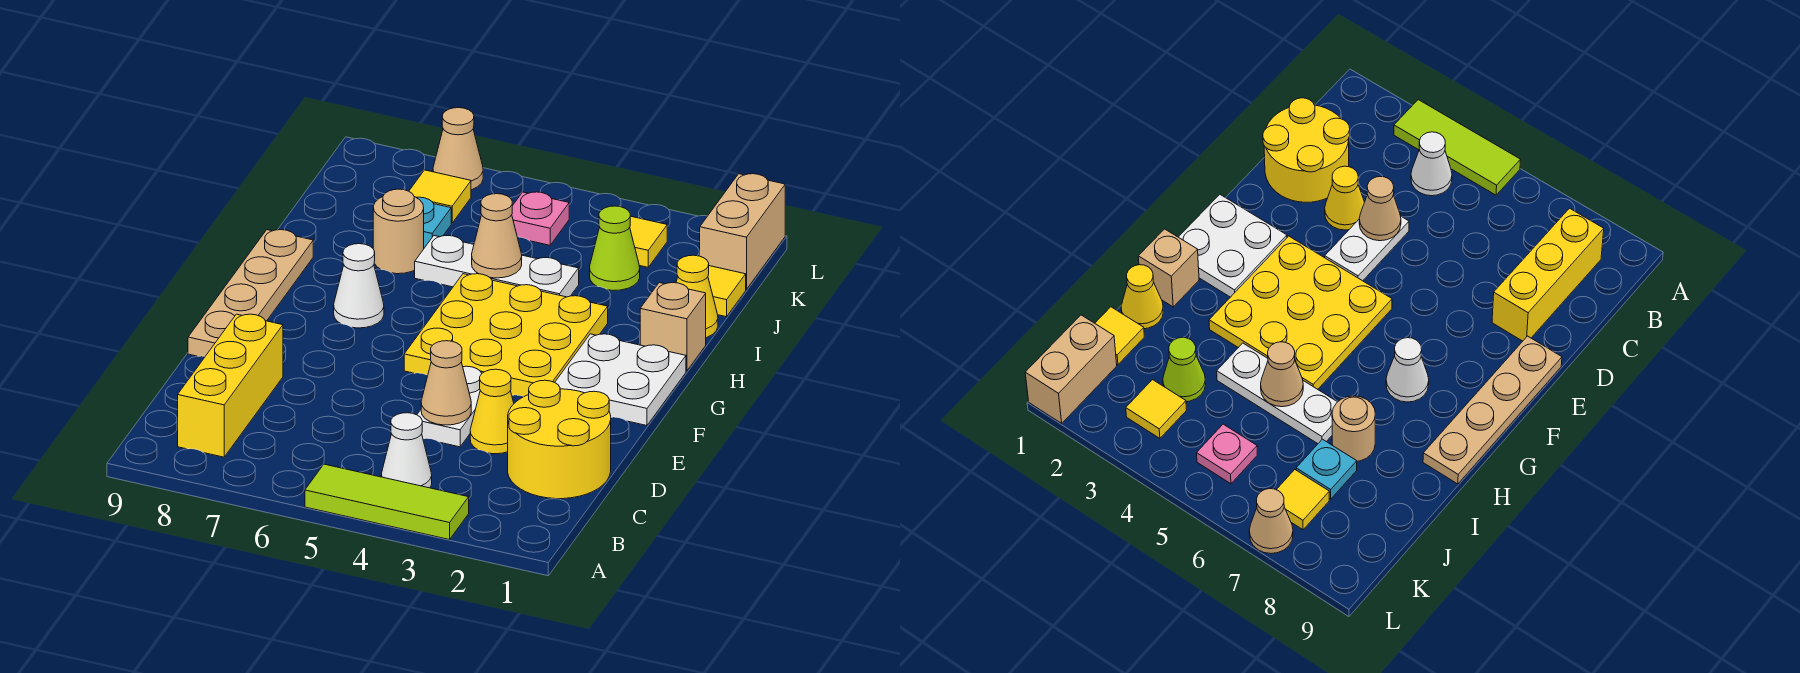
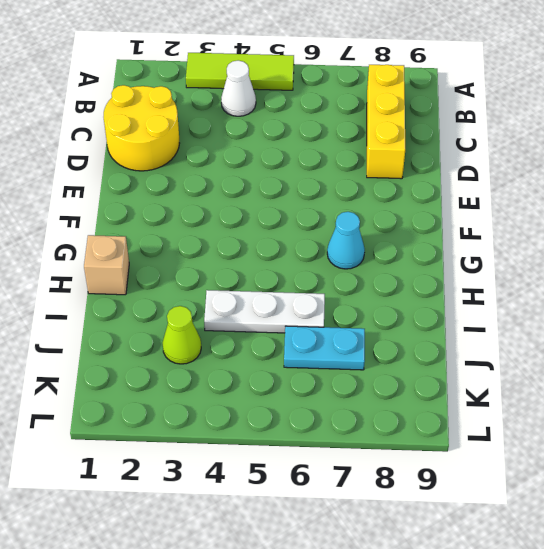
cyan 1x1 cone [327,212,365,269] -> white 1x1 cone [334,244,384,328]
cyan 1x2 plate [284,326,365,370] -> cyan 1x1 plate [416,197,451,248]
none -> yellow 1x1 cone [470,369,514,454]
none -> white 1x2 plate [417,366,482,447]
none -> tan 1x4 plate [188,230,313,356]

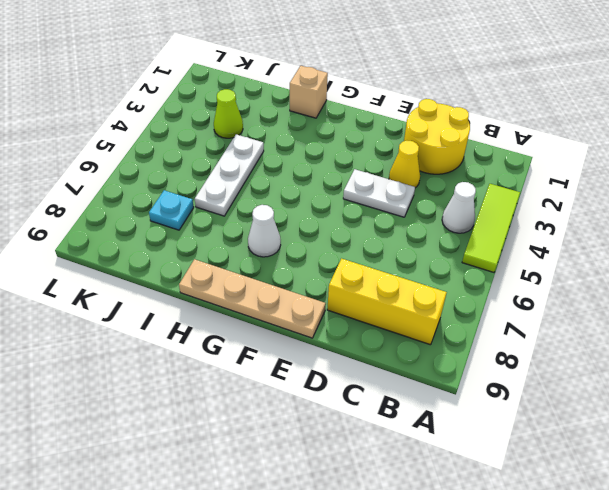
none -> white 2x2 plate [555,334,686,426]
none -> yellow 3x3 plate [404,274,608,396]
none -> yellow 1x1 cone [676,255,718,338]

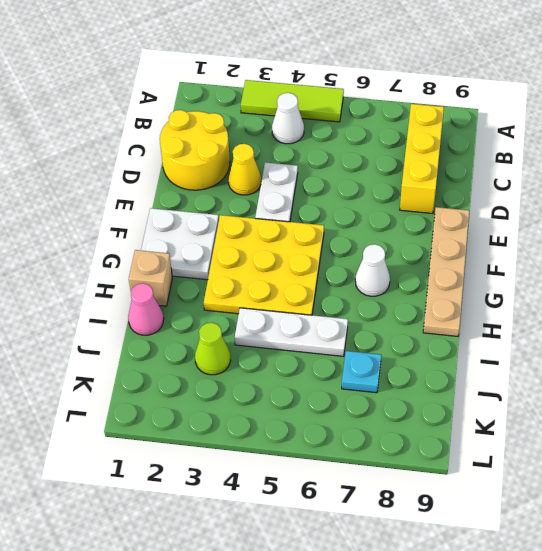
pink 1x1 cone [128,283,164,335] -> yellow 1x1 cone [676,255,718,338]
none -> tan 1x1 round brick [373,189,424,274]
none -> yellow 1x1 tile [708,266,746,317]
none -> tan 1x2 brick [700,174,785,289]

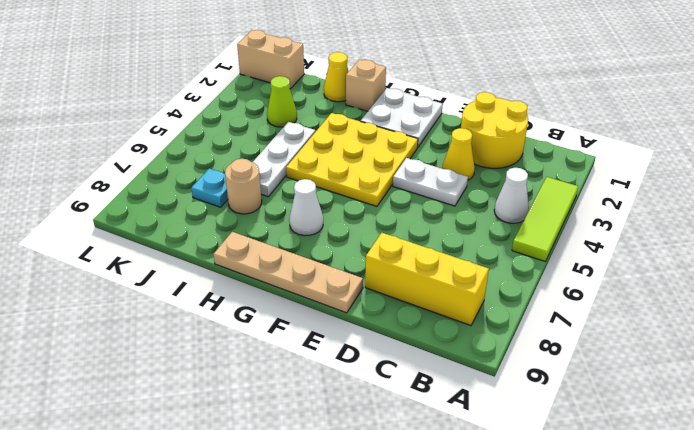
none -> yellow 1x1 tile [708,266,746,317]
none -> yellow 1x1 tile [630,216,667,267]
none -> pink 1x1 plate [512,192,569,245]

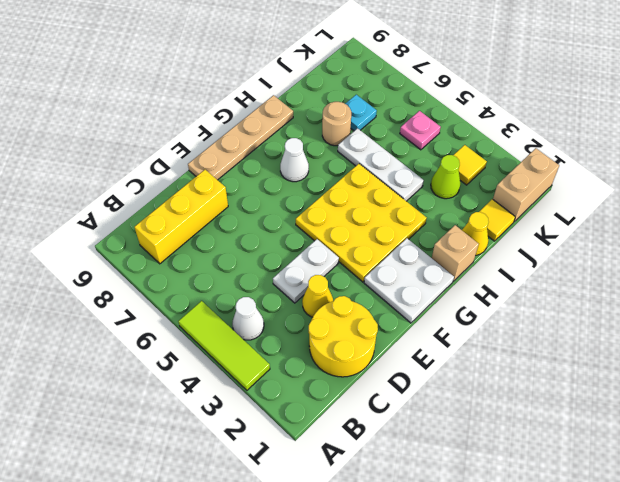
none -> yellow 1x1 tile [409,170,471,223]
none -> tan 1x1 cone [433,108,483,190]
none -> tan 1x1 cone [421,341,471,425]

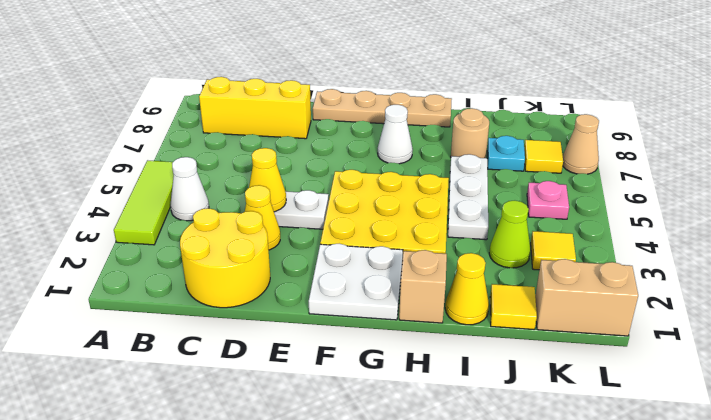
yellow 1x1 cone [249,148,286,212] -> tan 1x1 cone [421,341,471,425]
none -> tan 1x1 cone [472,194,522,278]

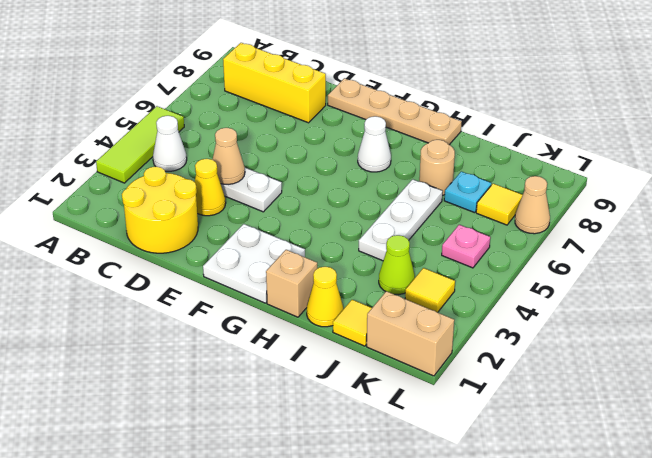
none -> yellow 3x3 plate [404,274,608,396]
none -> tan 1x1 cone [472,194,522,278]

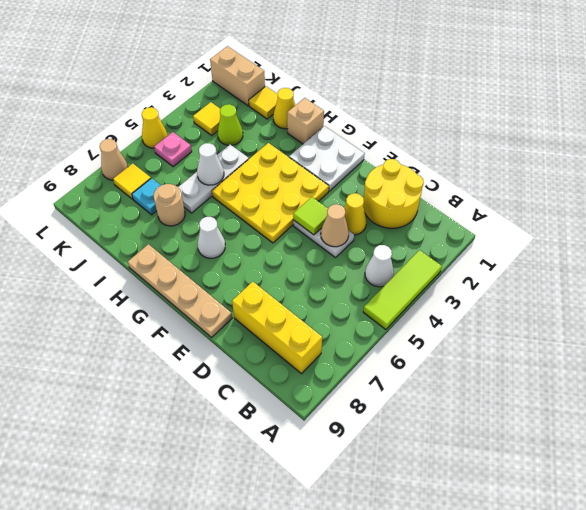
lime 1x1 tile [293,197,328,235] -> none
white 1x1 cone [197,143,224,185] -> tan 1x1 cone [472,194,522,278]
yellow 1x1 cone [142,107,168,148] -> none

